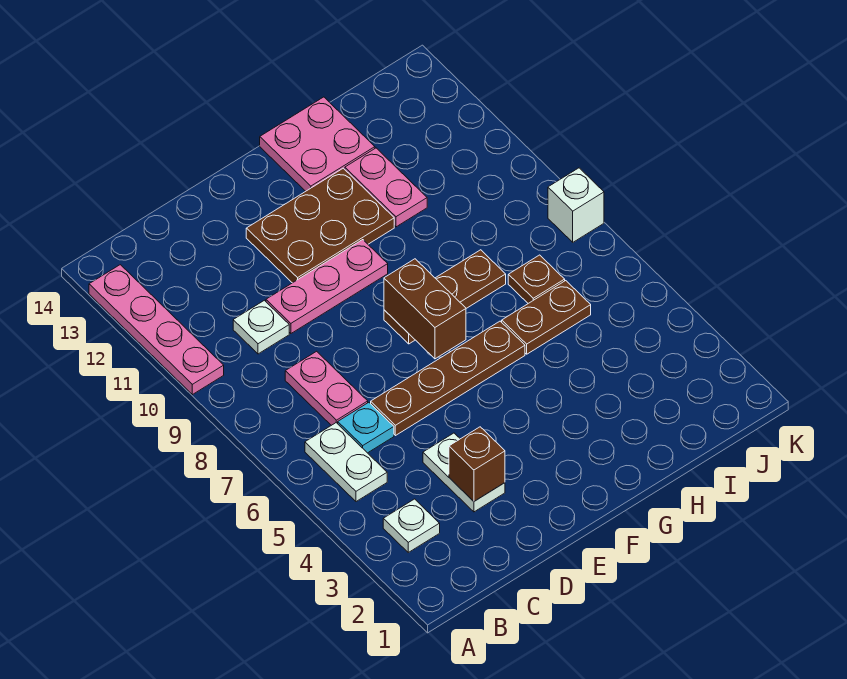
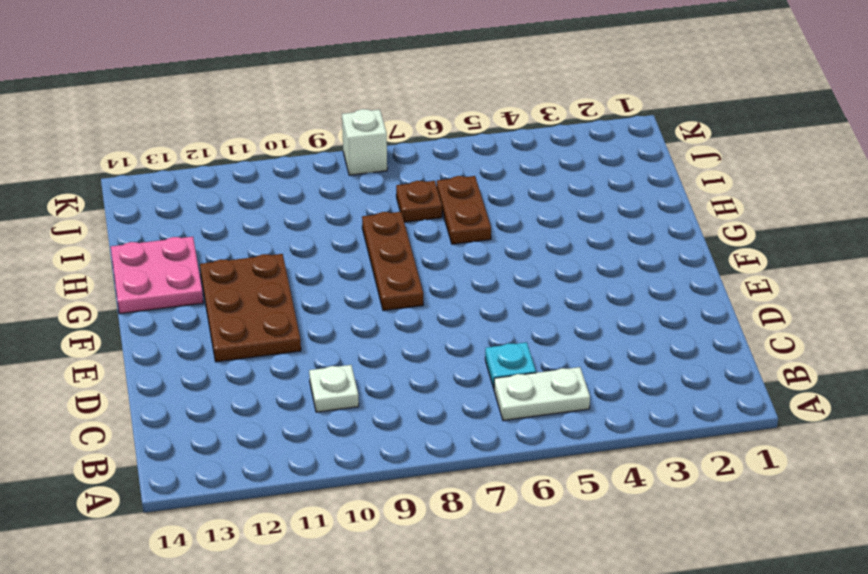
none -> pink 1x4 plate [89,265,224,395]
none -> white 1x1 plate [383,499,440,552]
none -> pink 1x2 plate [285,351,368,425]

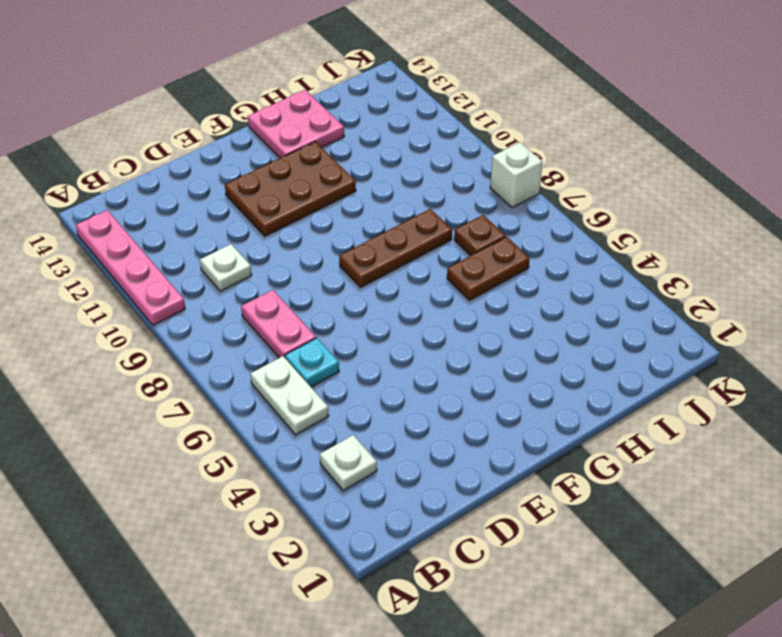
none -> white 1x2 plate [423,433,505,512]
none -> brown 1x4 plate [371,321,525,436]
none -> pink 1x3 plate [266,240,388,333]

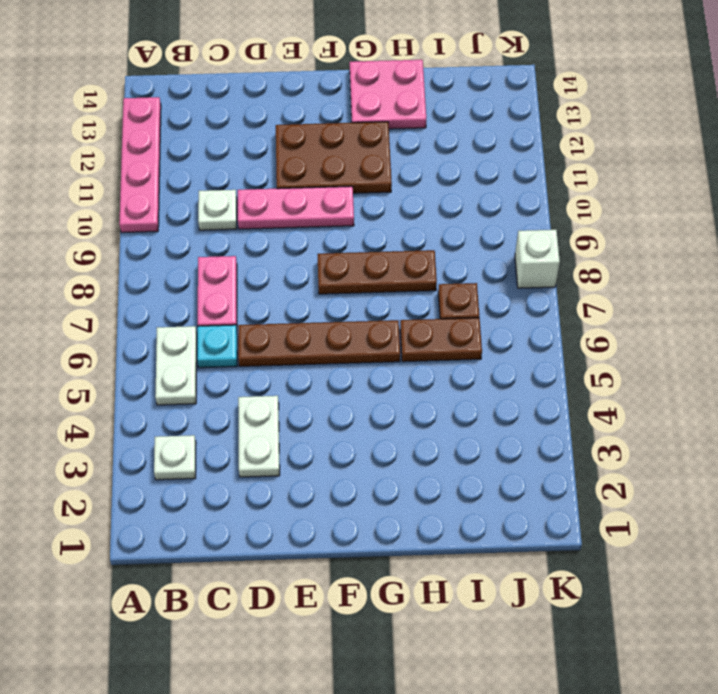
none -> pink 1x2 plate [345,148,427,227]
none -> brown 1x1 brick [449,427,505,501]
none -> brown 1x2 brick [384,259,466,359]

